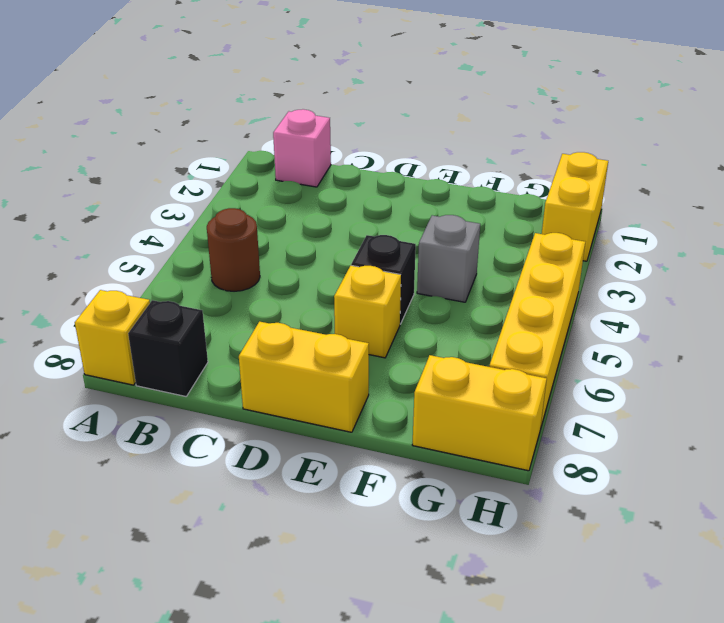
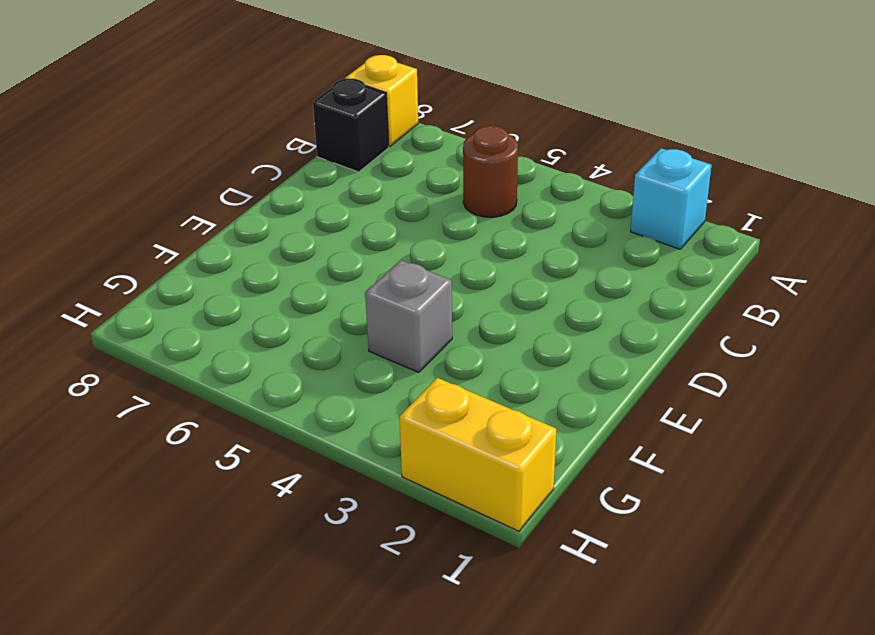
cyan 1x1 brick [631,148,712,249] -> none
none -> pink 1x1 brick [273,109,331,187]
none -> yellow 1x2 brick [239,322,369,432]

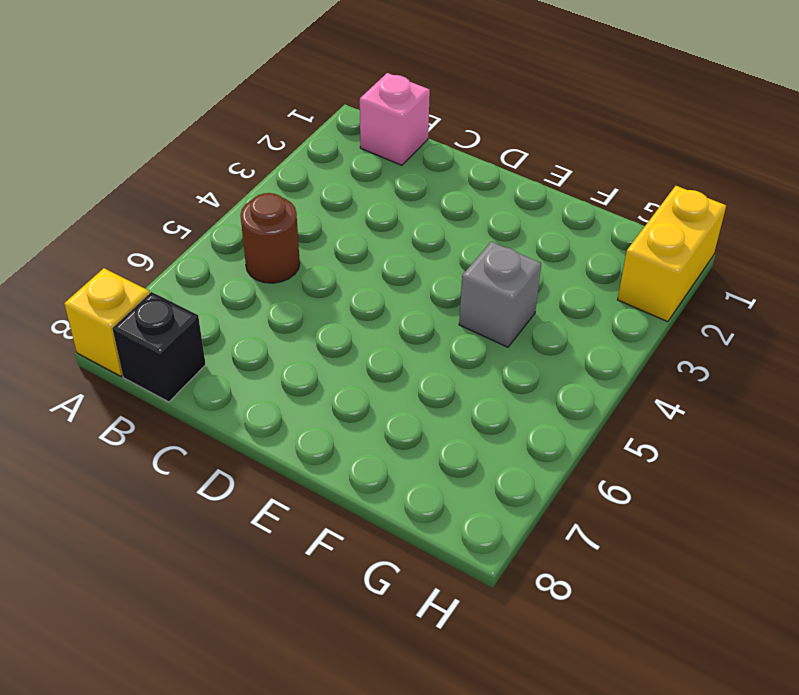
none -> yellow 1x2 brick [239,322,369,432]
none -> black 1x1 brick [351,235,416,324]

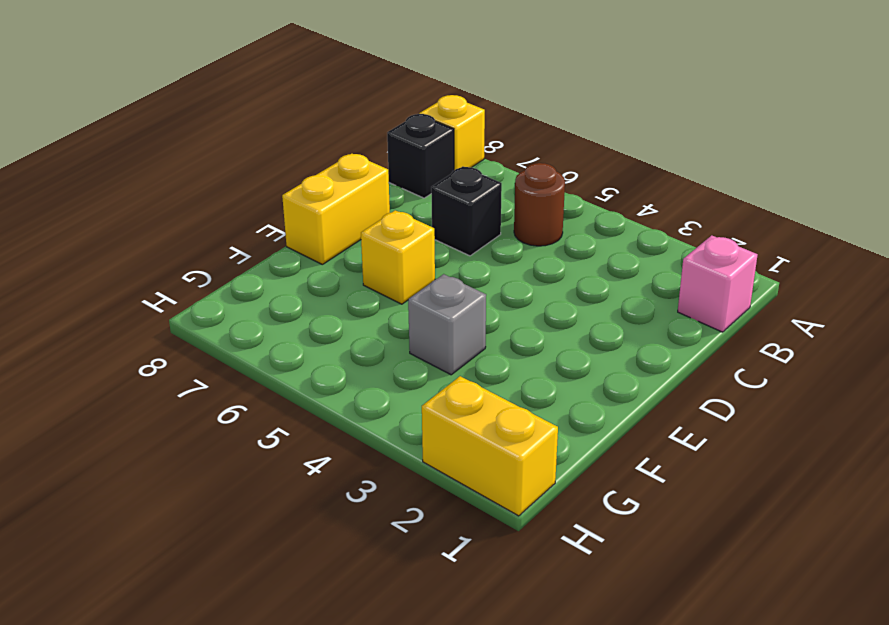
black 1x1 brick [431,167,502,256] -> black 1x1 brick moved to [351,235,416,324]
none -> yellow 1x2 brick [412,355,547,471]
none -> yellow 1x4 brick [489,233,585,429]

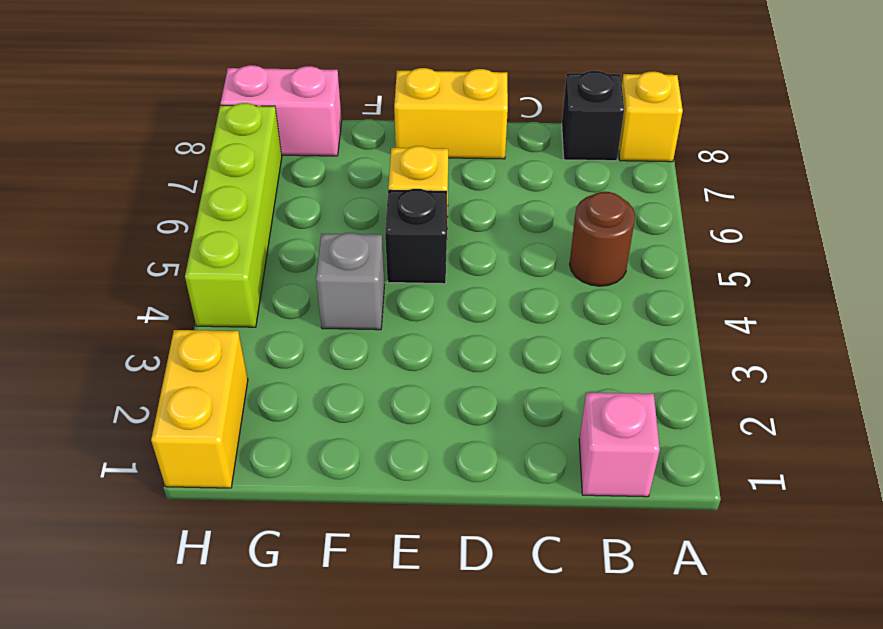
pink 1x2 brick [221,65,342,156] -> yellow 1x2 brick [412,355,547,471]
lime 1x4 brick [185,103,282,327] -> yellow 1x4 brick [489,233,585,429]

